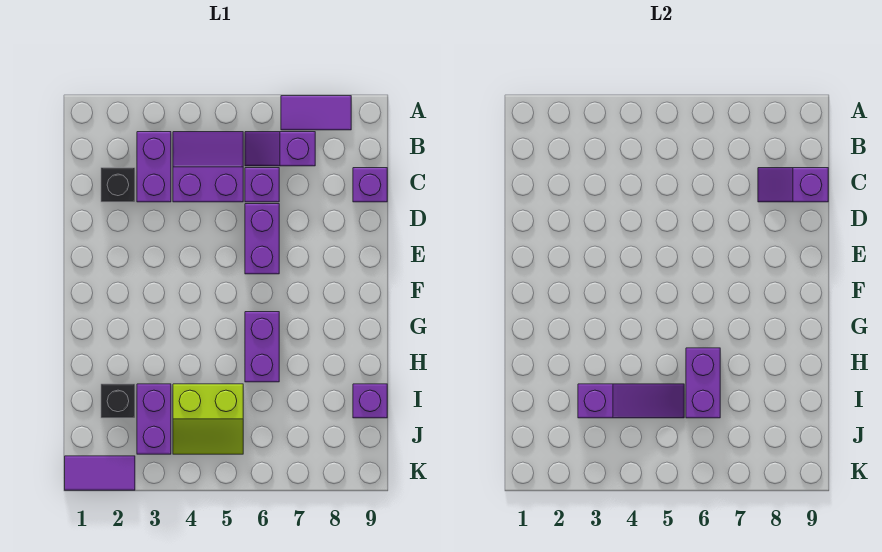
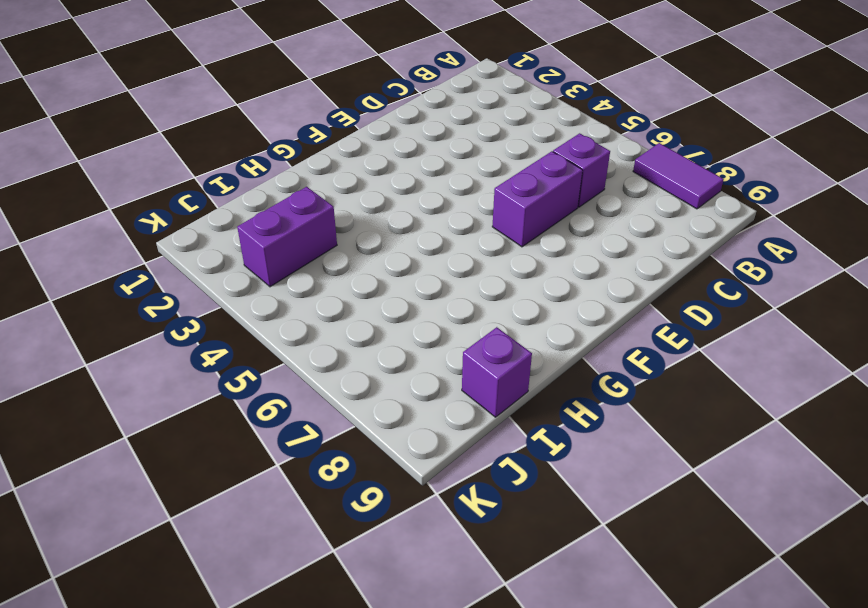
none -> purple 1x2 brick [137,132,171,202]
none -> purple 2x2 slope [173,132,243,202]
none -> purple 1x2 slope [245,132,315,166]

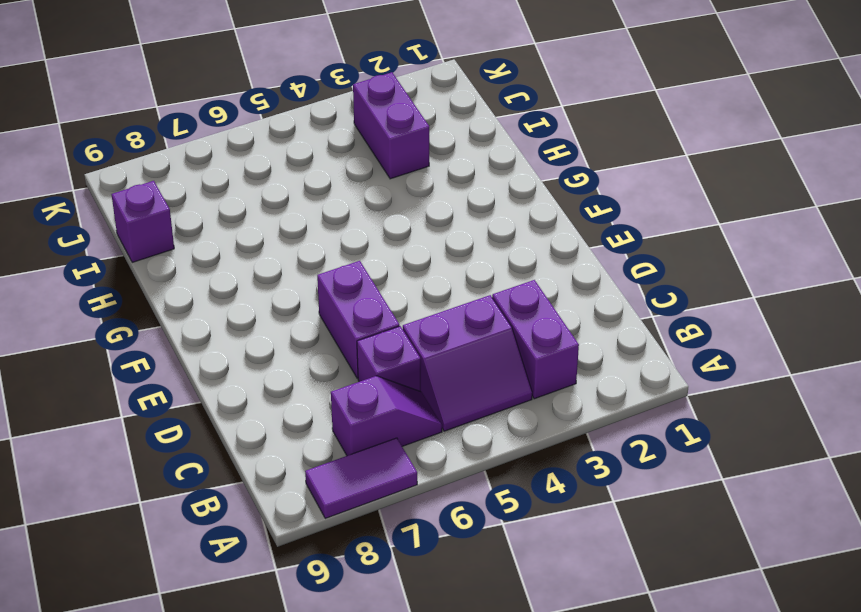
none -> black 1x1 brick [101,168,135,202]
none -> purple 1x1 brick [353,168,387,202]
none -> purple 1x2 brick [245,312,279,382]

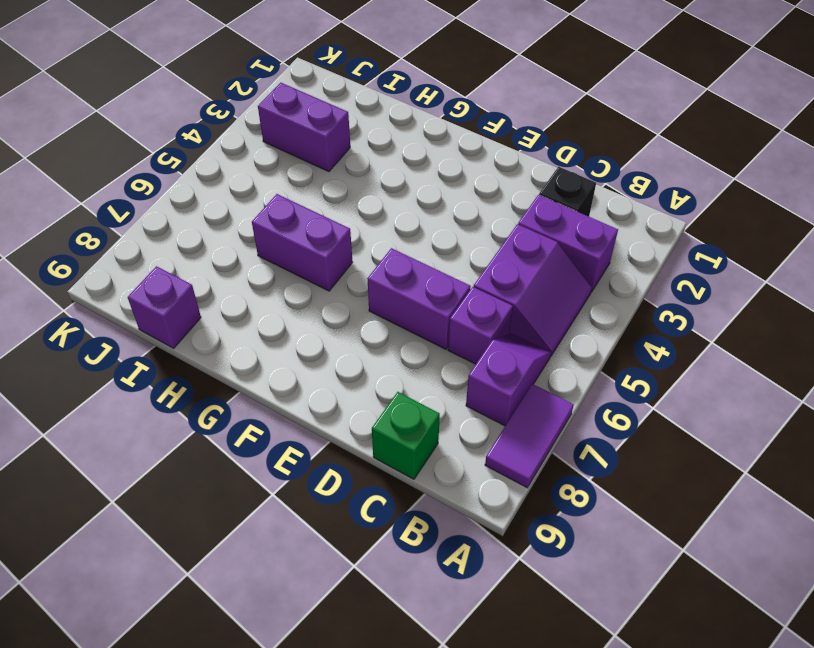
green 1x1 brick [372,392,440,479] -> purple 1x1 brick [353,168,387,202]
none -> black 1x1 brick [101,384,135,418]
none -> lime 2x2 slope [173,384,243,454]
none -> purple 1x2 tile [65,456,135,490]

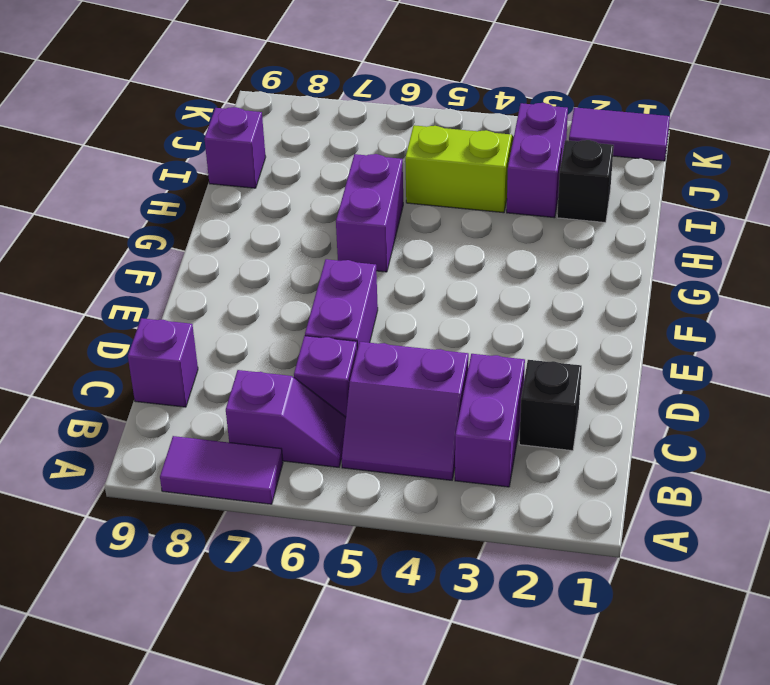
none -> purple 1x2 slope [758,168,828,202]
none -> purple 1x2 brick [686,348,720,418]
none -> purple 1x3 slope [578,384,684,418]

